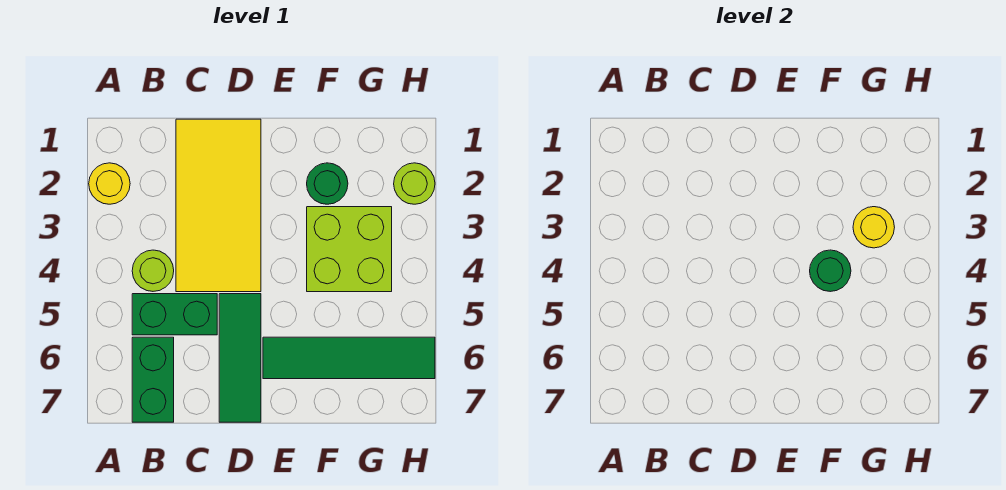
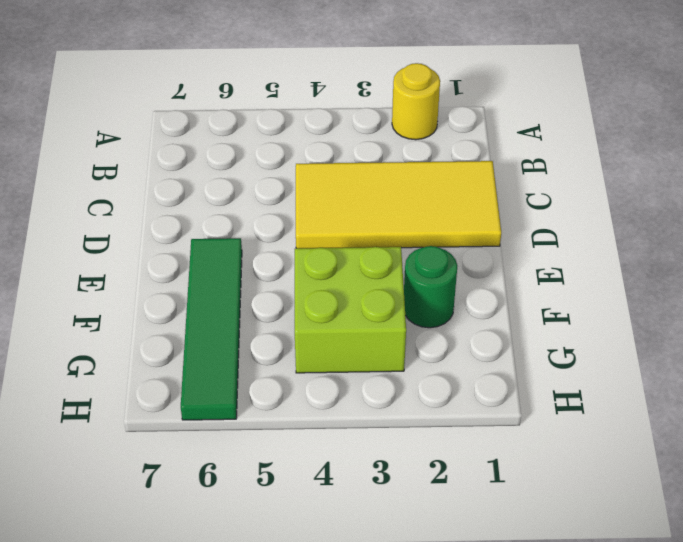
none -> lime 1x1 round brick [132,250,174,291]
none -> green 1x2 brick [132,294,217,335]
none -> green 1x2 brick [132,337,174,422]

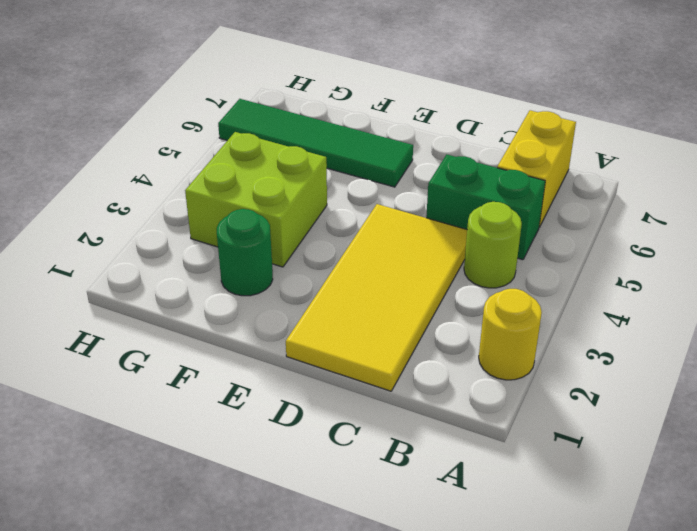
yellow 1x2 brick [497,110,576,227] -> green 1x2 brick [132,337,174,422]
none -> green 1x3 tile [219,294,261,422]
none -> lime 1x1 round brick [394,163,435,204]
none -> green 1x1 round brick [810,250,851,292]

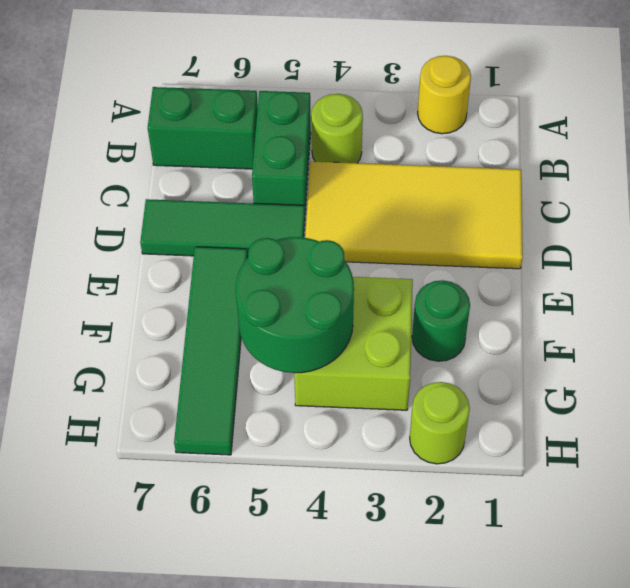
green 2x2 round brick [236,237,354,373] -> green 1x1 round brick [810,250,851,292]
none -> yellow 1x1 round brick [853,207,895,248]

